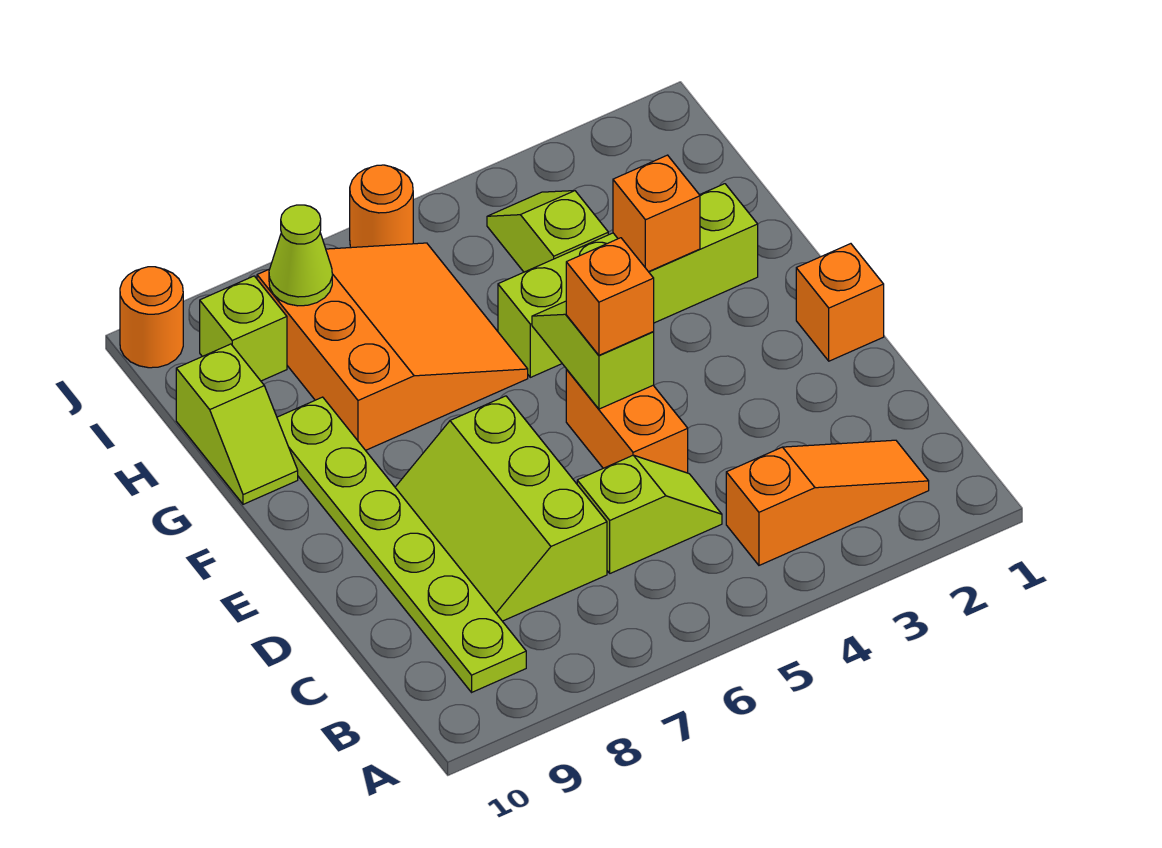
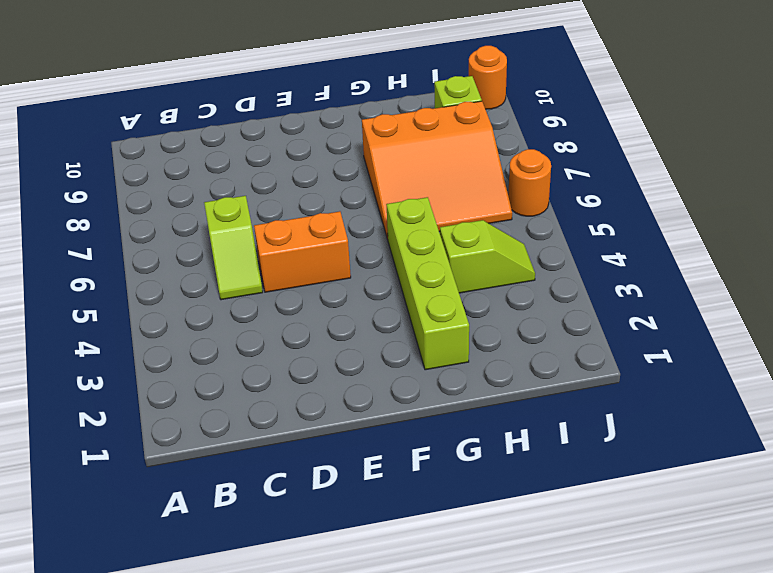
none -> orange 1x3 slope [726,440,929,565]
none -> lime 1x6 plate [277,397,526,692]
none -> lime 2x3 slope [395,396,607,621]

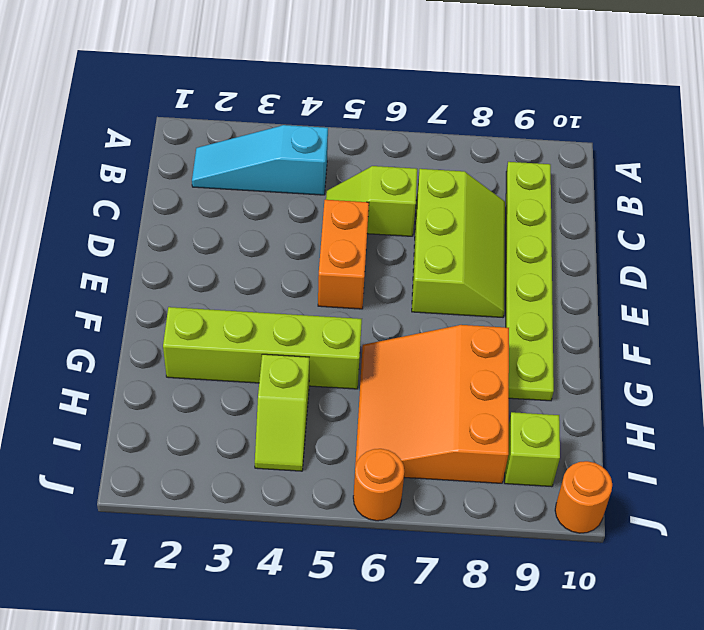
cyan 1x3 slope [192,125,328,195] -> orange 1x3 slope [726,440,929,565]
none -> orange 1x1 brick [796,244,884,361]
none -> lime 1x2 slope [176,344,298,504]
none -> lime 1x2 slope [532,301,654,409]

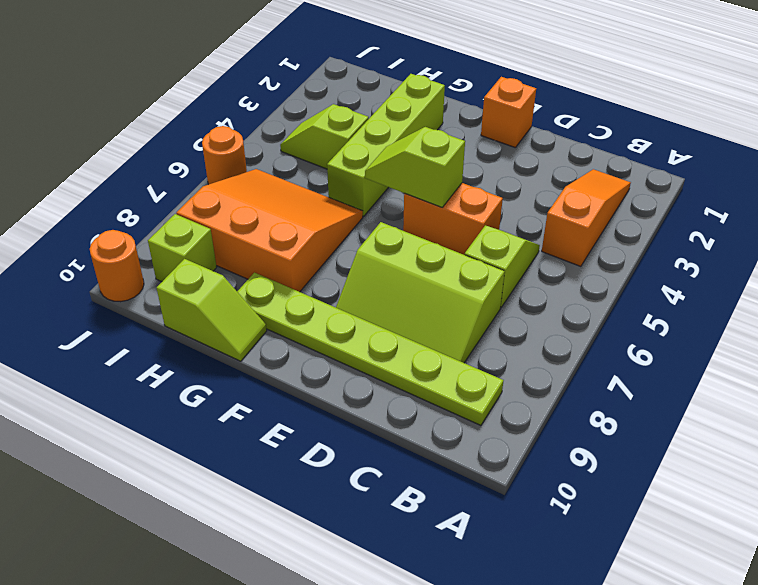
none -> orange 1x1 brick [613,155,700,272]
none -> lime 1x1 cone [269,205,332,306]
none -> orange 1x1 brick [566,238,654,355]

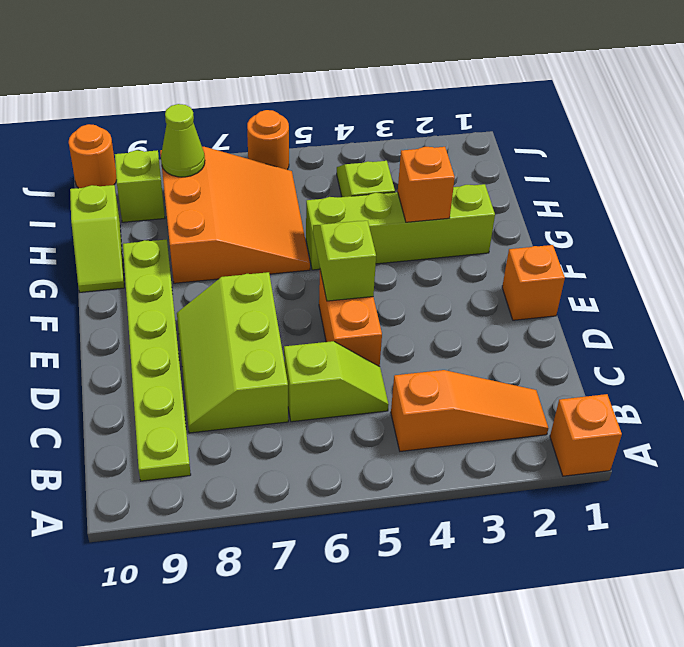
orange 1x1 brick [550,394,622,476] -> orange 1x1 brick moved to [566,238,654,355]

